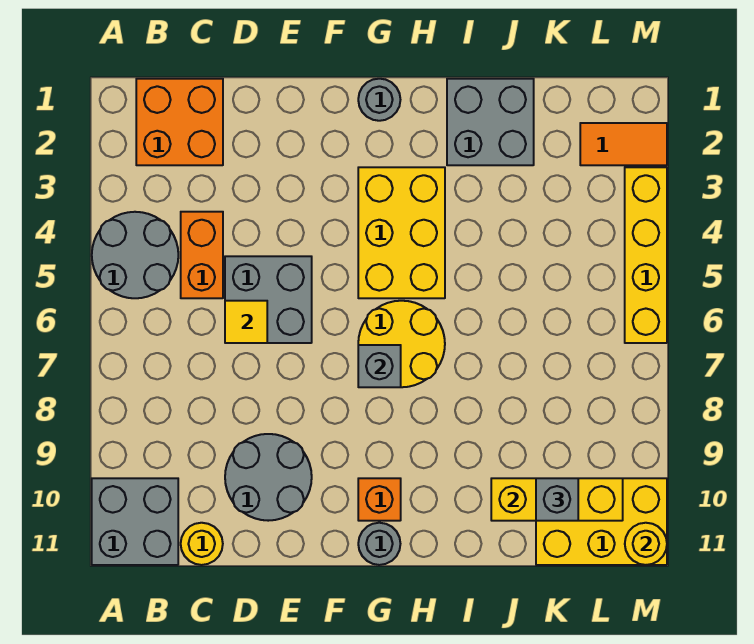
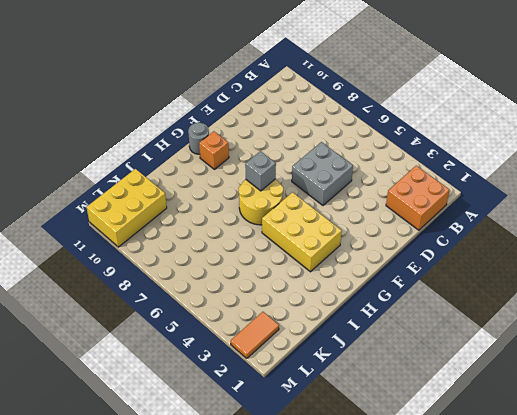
none -> grey 2x2 round brick [92,212,178,298]
none -> grey 2x2 brick [92,478,178,565]
none -> orange 1x2 brick [181,212,223,298]

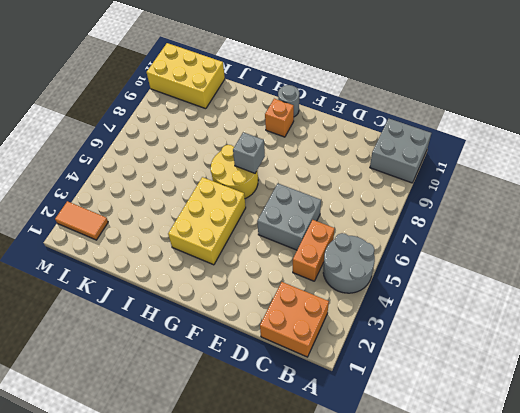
none -> yellow 1x1 round brick [181,523,223,565]
none -> grey 2x2 round brick [225,434,312,521]
none -> grey 1x1 round brick [358,79,400,121]

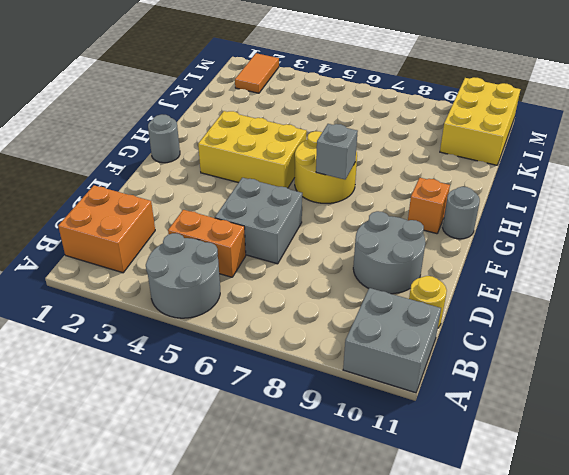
none -> grey 2x2 brick [447,79,534,165]
none -> yellow 1x4 brick [625,167,667,343]
none -> yellow 1x1 tile [225,301,267,343]

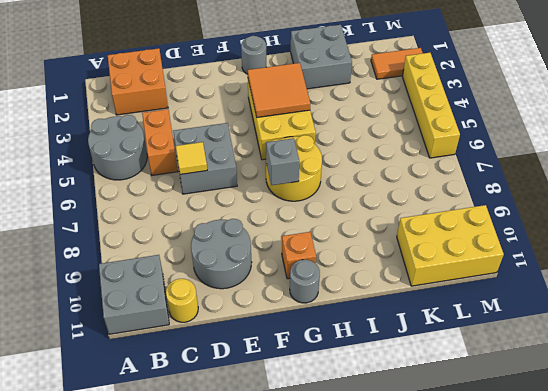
orange 2x2 tile [248,63,310,117] -> none
none -> yellow 1x3 brick [491,478,623,521]
none -> yellow 1x1 round brick [625,523,667,565]
none -> grey 1x1 brick [536,478,578,521]

